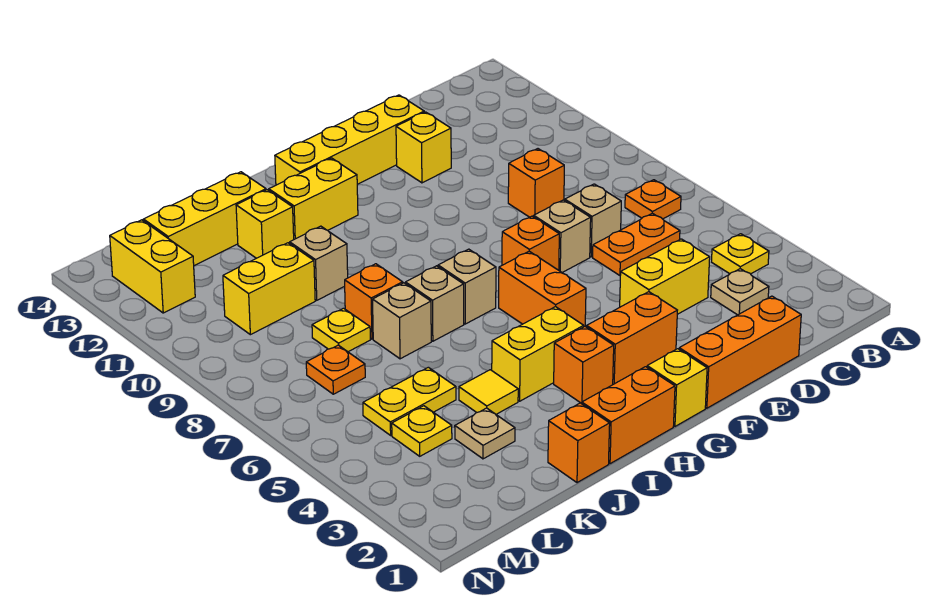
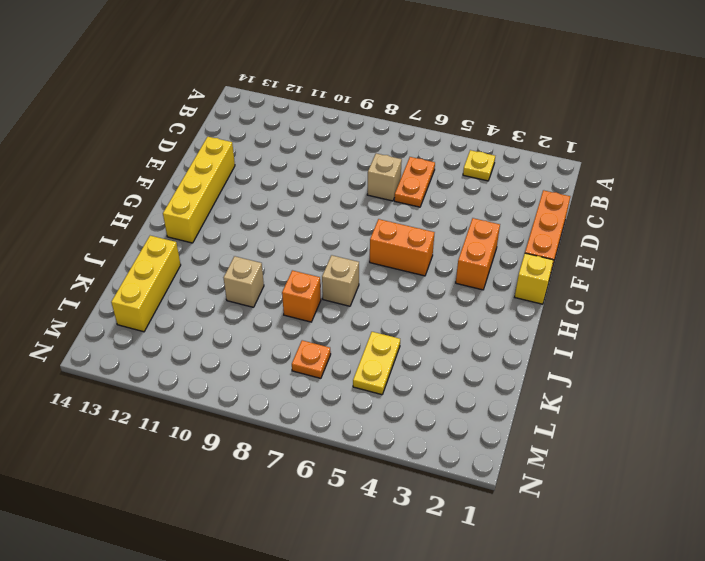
none -> orange 1x1 plate [625,180,681,219]
none -> tan 1x1 plate [711,269,769,315]
none -> yellow 1x2 brick [620,239,710,314]
none -> orange 1x1 brick [508,149,564,217]

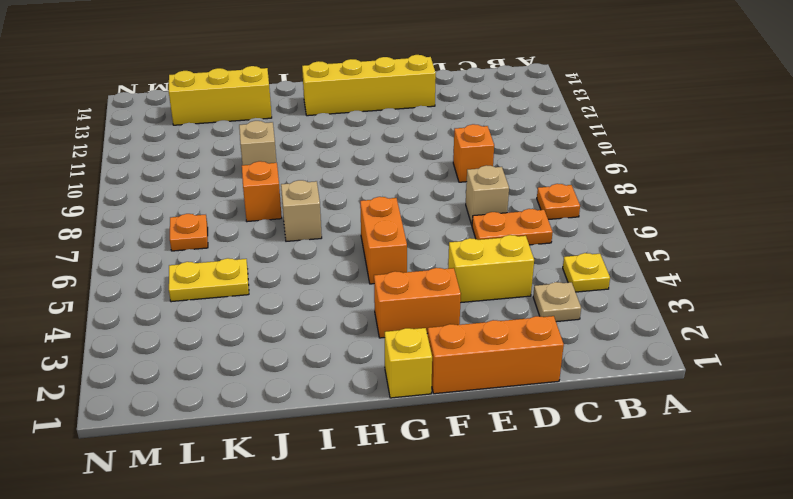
none -> tan 1x1 brick [534,200,591,272]
none -> yellow 1x1 brick [396,112,451,183]
none -> orange 1x1 brick [502,216,559,270]
none -> orange 1x2 brick [581,367,675,464]

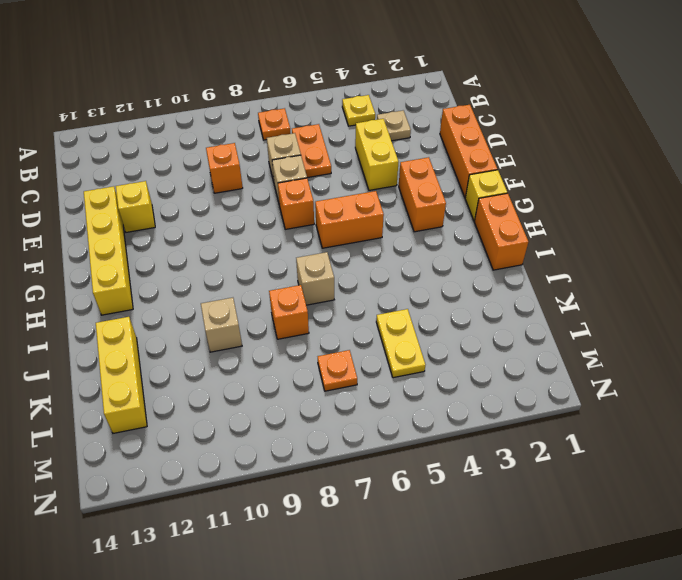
none -> orange 1x1 brick [554,327,614,403]
none -> yellow 1x2 brick [492,307,584,401]
none -> tan 1x1 brick [438,249,496,324]
none -> yellow 1x2 brick [269,158,358,239]

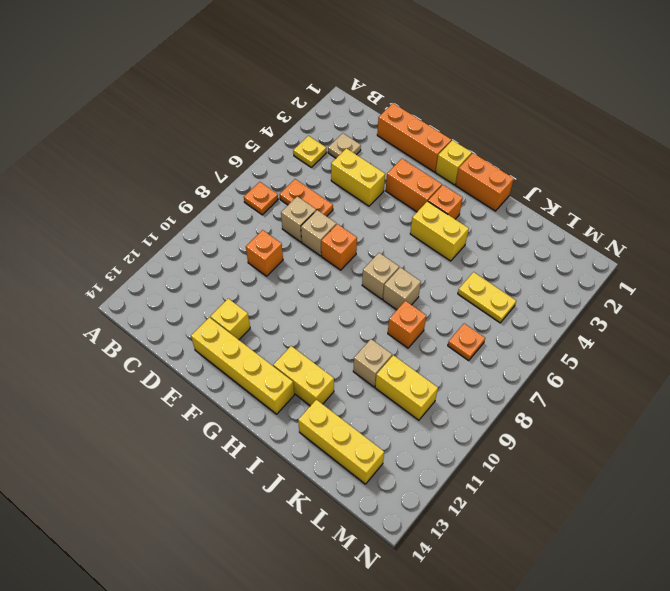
none -> orange 1x2 brick [499,251,586,327]
none -> orange 1x1 brick [548,403,610,483]
none -> yellow 1x1 tile [459,370,518,414]
none -> tan 1x1 brick [373,283,431,359]

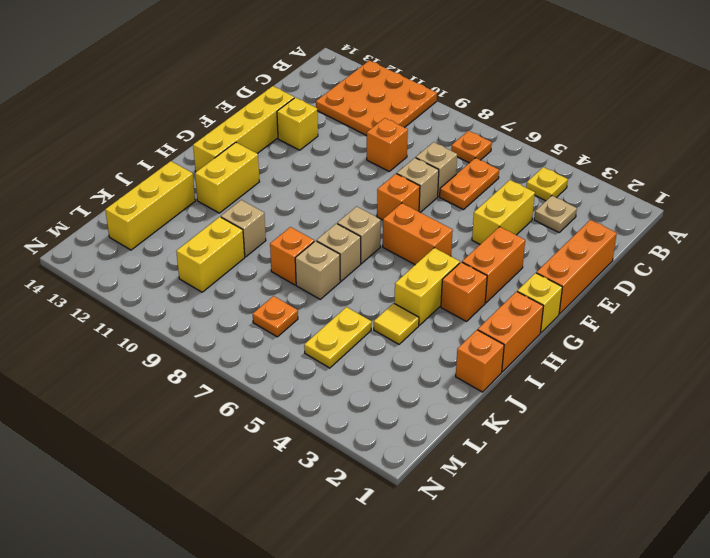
orange 3x3 plate [316,60,437,136] -> none
none -> yellow 1x1 brick [236,190,294,258]
none -> tan 1x1 plate [455,408,515,459]
none -> yellow 1x1 plate [312,308,370,352]
none -> yellow 1x1 plate [392,406,452,456]

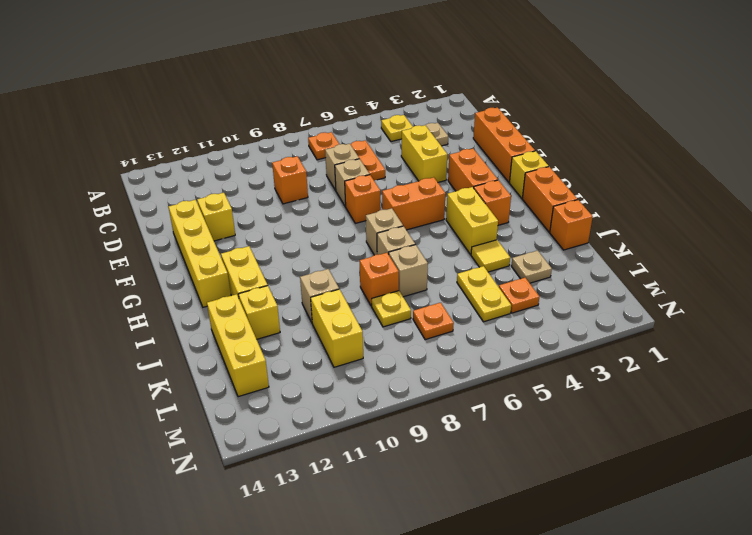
orange 1x1 plate [499,278,539,313] -> yellow 1x1 plate [392,406,452,456]
none -> yellow 1x2 brick [110,220,195,313]

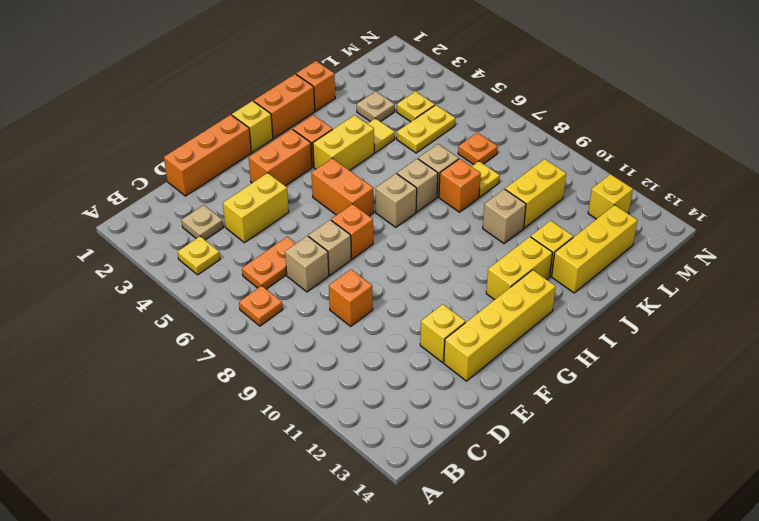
yellow 1x1 brick [588,174,633,219] -> yellow 1x2 brick [110,220,195,313]

